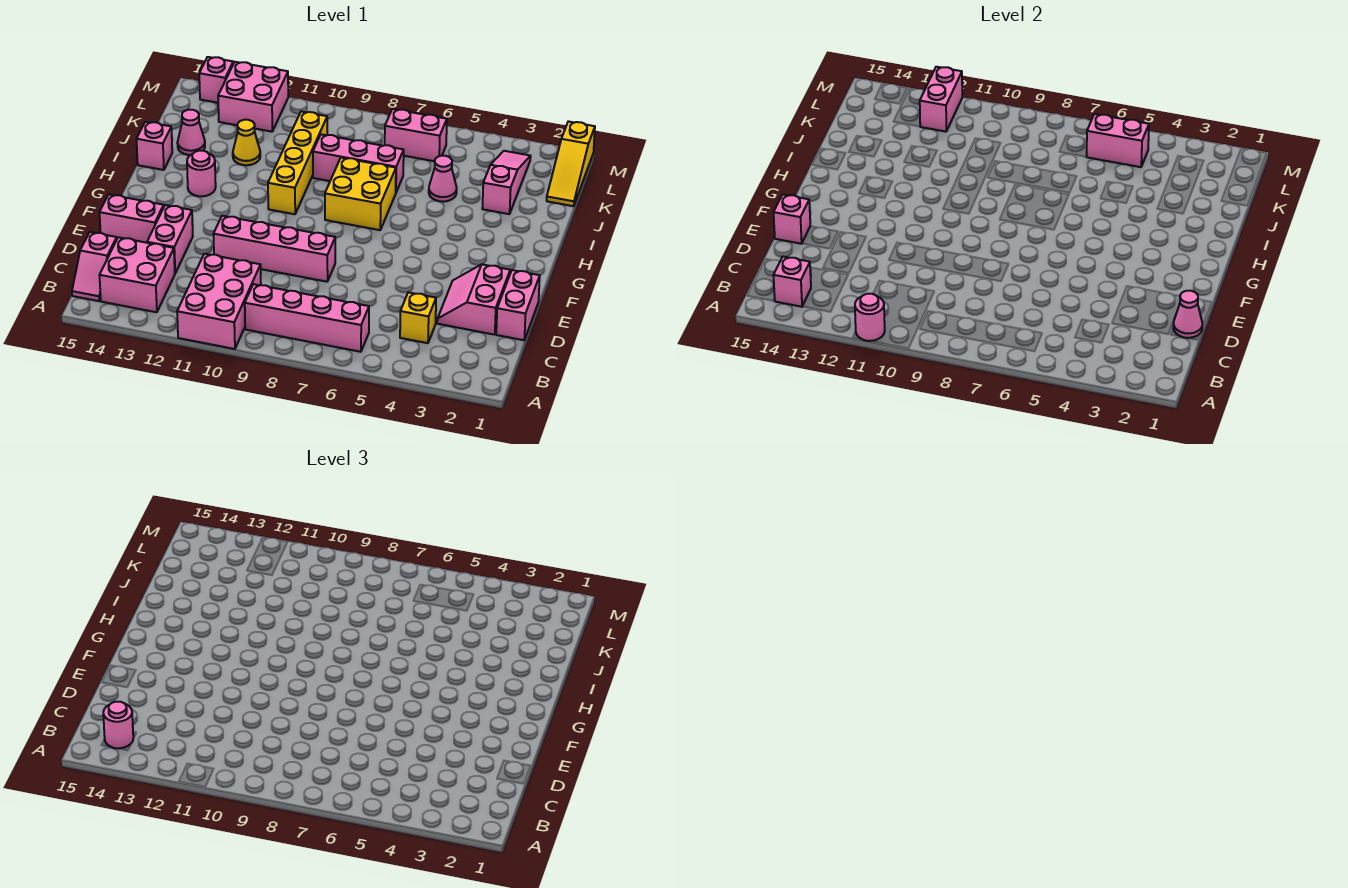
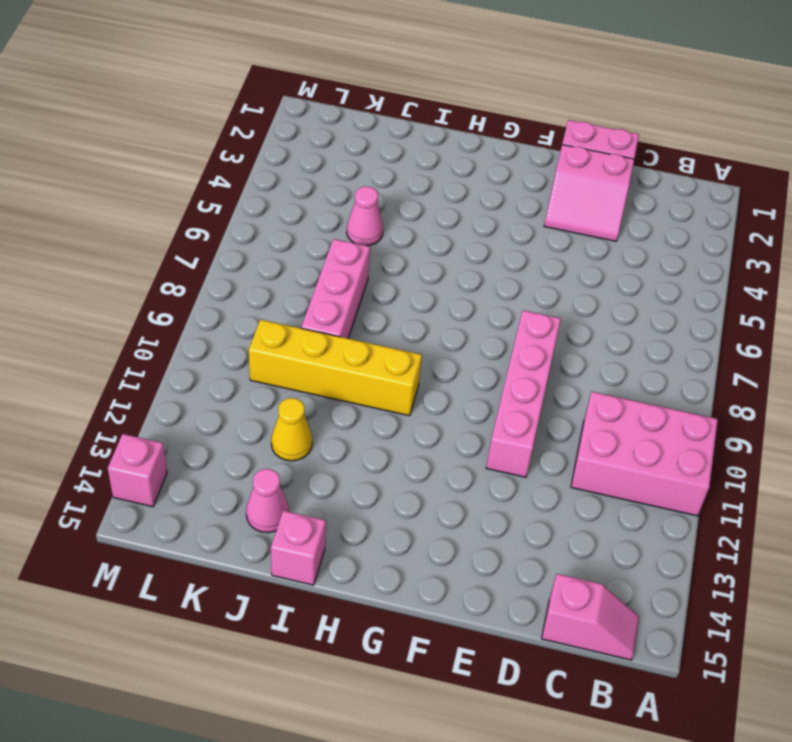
none -> pink 1x4 brick [245,284,369,352]
none -> pink 2x2 brick [99,237,175,312]
none -> yellow 1x1 brick [400,292,436,343]
none -> pink 1x2 brick [147,205,193,273]

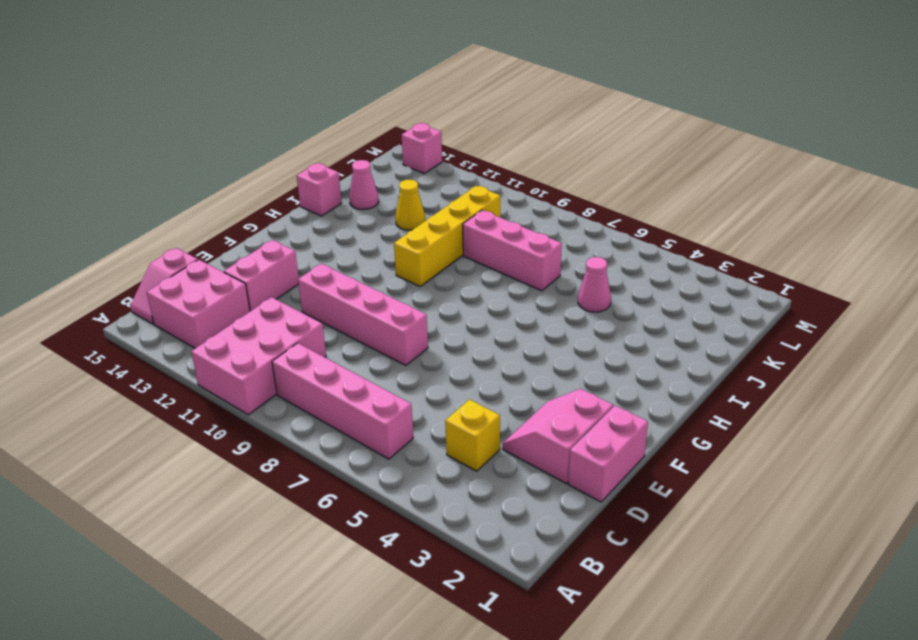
none -> pink 1x2 brick [100,195,164,243]
none -> yellow 2x2 brick [325,158,396,230]
none -> pink 1x1 round brick [187,151,216,196]
none -> pink 1x3 slope [482,151,531,214]

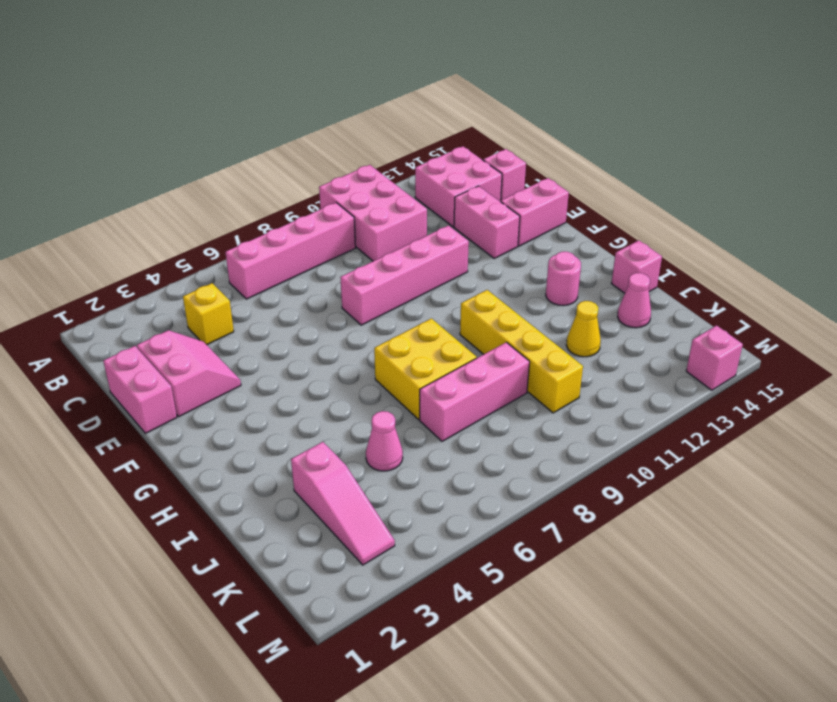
none -> yellow 1x3 slope [547,121,595,206]
none -> pink 1x2 brick [385,109,447,161]
none -> pink 2x2 brick [218,62,288,132]
none -> pink 1x1 round brick [855,294,885,341]

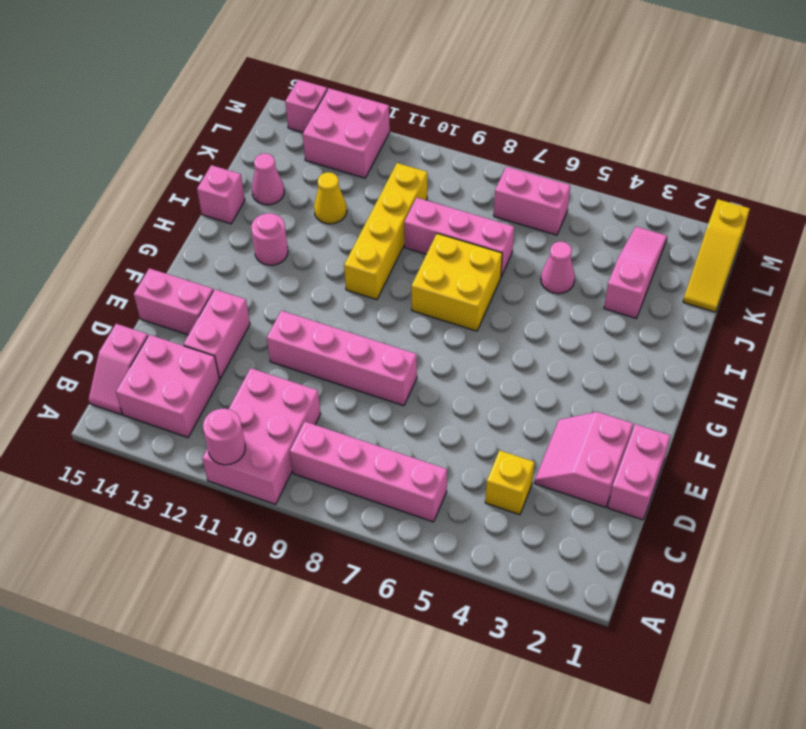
none -> pink 1x1 brick [773,257,811,307]
none -> pink 1x1 cone [1173,291,1202,338]
none -> pink 1x1 brick [774,195,810,244]
none -> pink 1x2 brick [1087,114,1149,167]

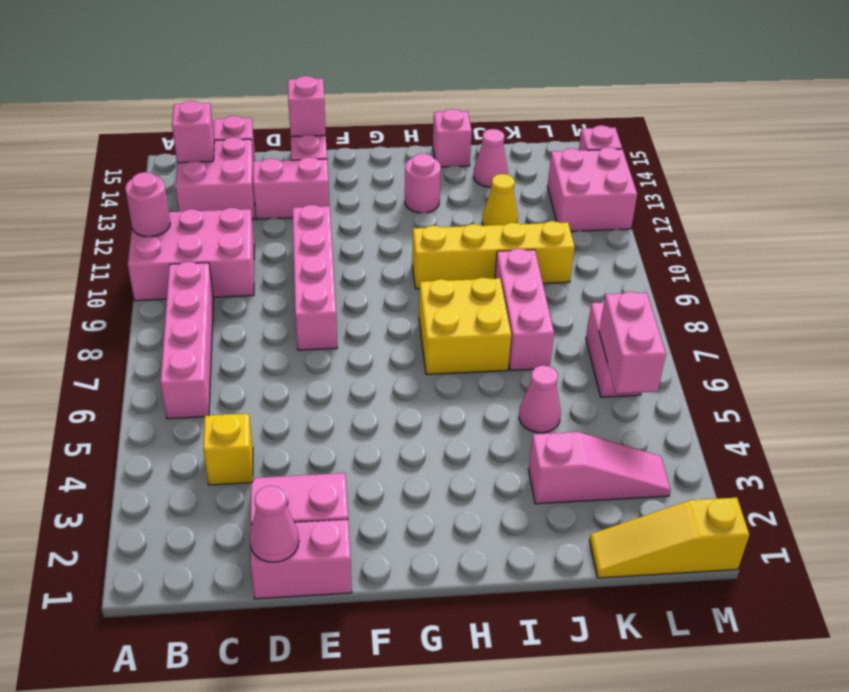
none -> pink 1x2 brick [920,67,962,132]
none -> pink 1x1 round brick [103,702,133,748]

